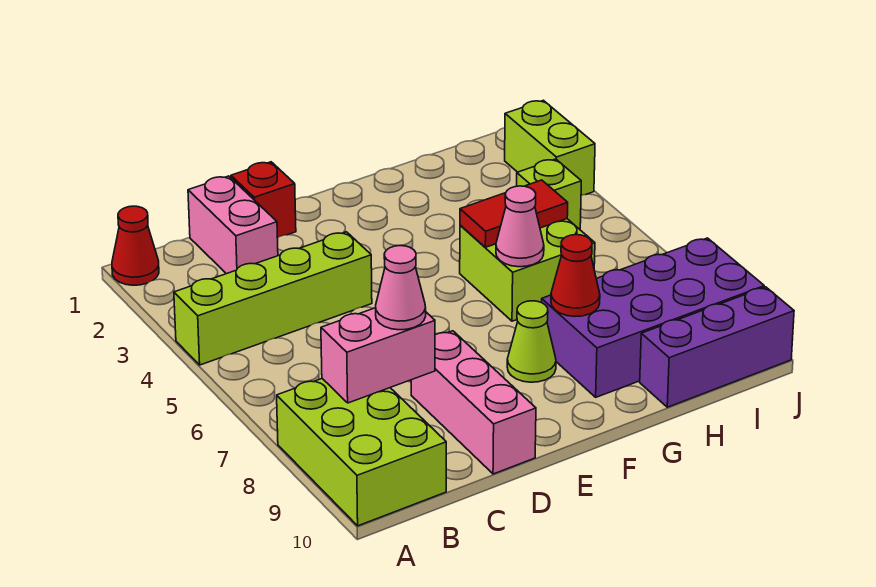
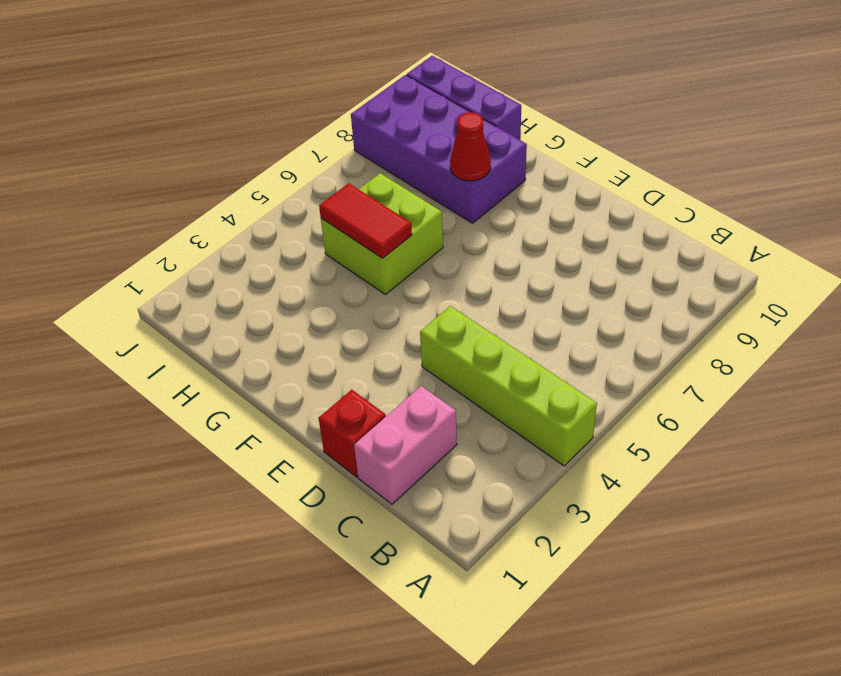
none -> red 1x1 cone [112,206,159,285]
none -> lime 2x3 brick [277,379,446,526]
none -> pink 1x3 brick [411,331,536,474]

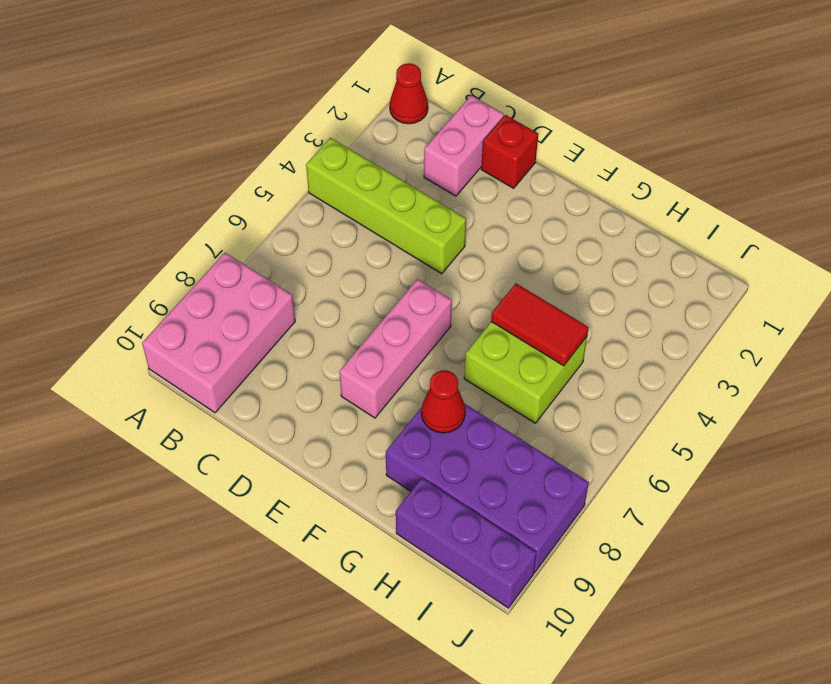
pink 2x3 brick [142,253,295,413] -> lime 2x3 brick [277,379,446,526]
pink 1x3 brick [339,279,452,418] -> pink 1x3 brick moved to [411,331,536,474]
none -> lime 1x1 cone [507,301,556,382]
none -> lime 1x1 brick [517,159,581,229]
none -> lime 1x2 brick [505,100,595,195]

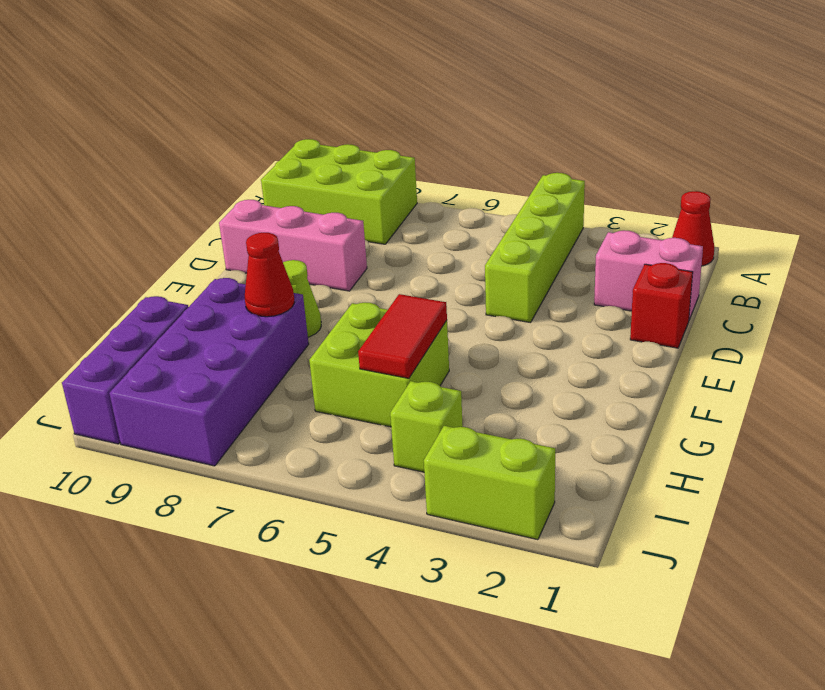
none -> pink 1x2 brick [321,308,435,403]
none -> pink 1x1 cone [496,186,544,267]
none -> pink 1x1 cone [376,246,426,330]

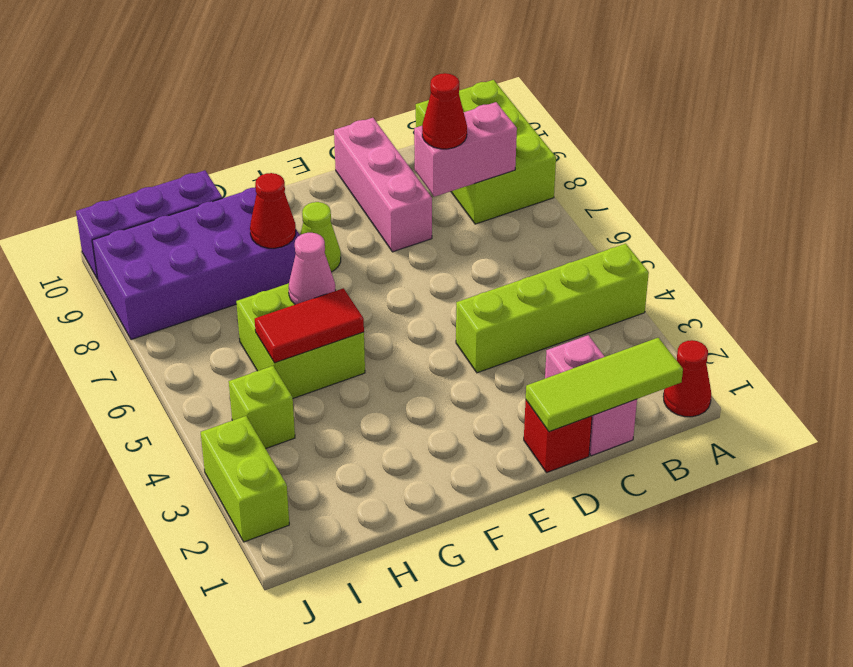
lime 1x3 tile [526,338,683,432] -> none
red 1x1 cone [422,73,467,149] -> pink 1x1 cone [376,246,426,330]

